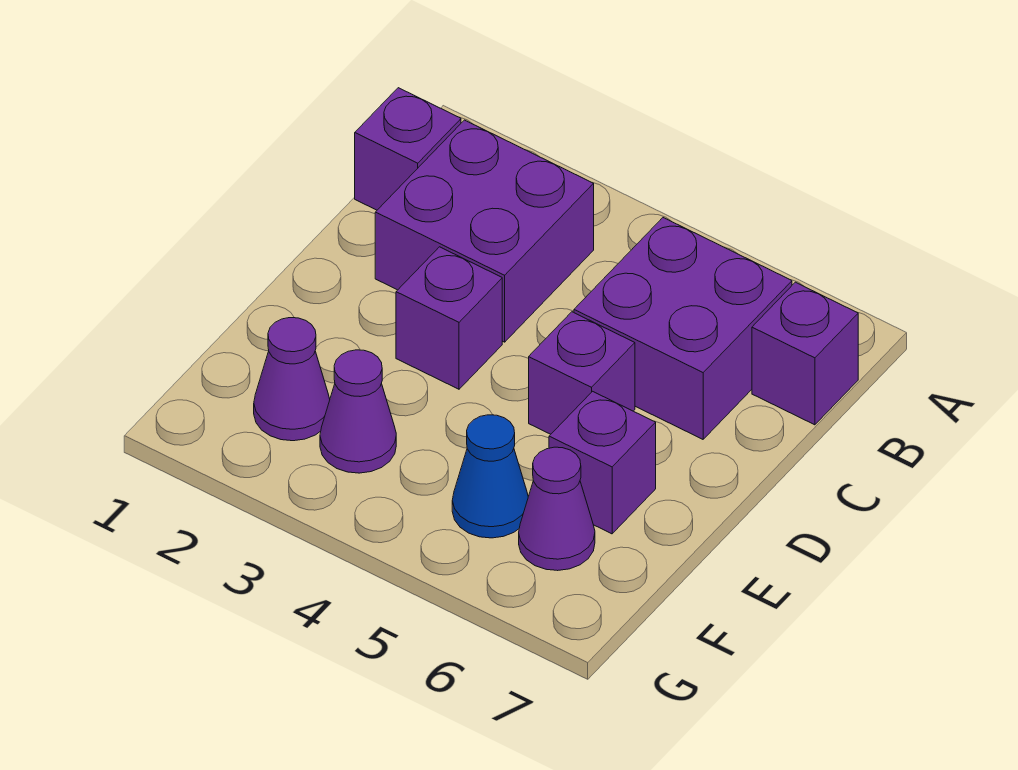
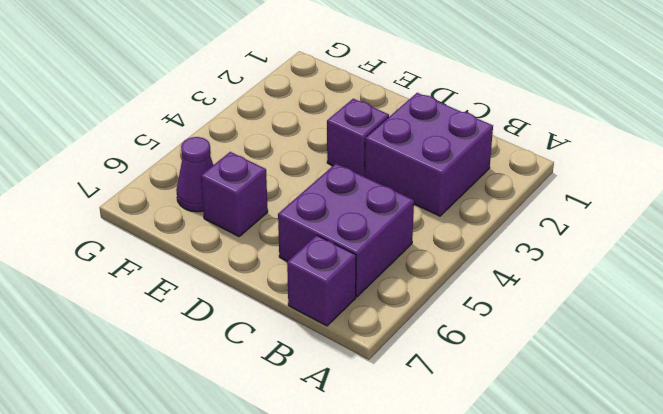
none -> purple 1x1 brick [355,88,461,210]
none -> purple 1x1 brick [529,312,635,434]

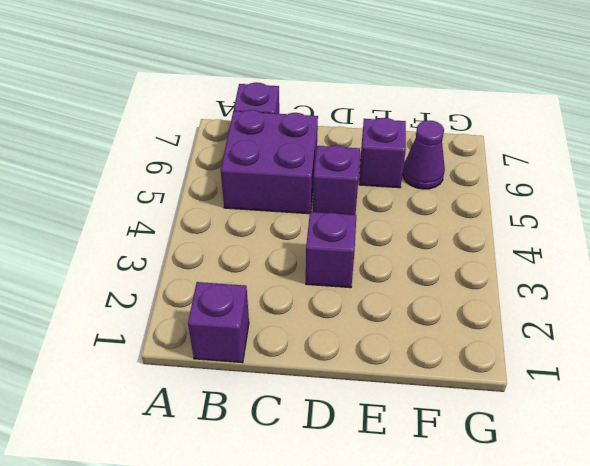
none -> purple 2x2 brick [375,120,594,342]
none -> purple 1x1 cone [254,318,330,441]

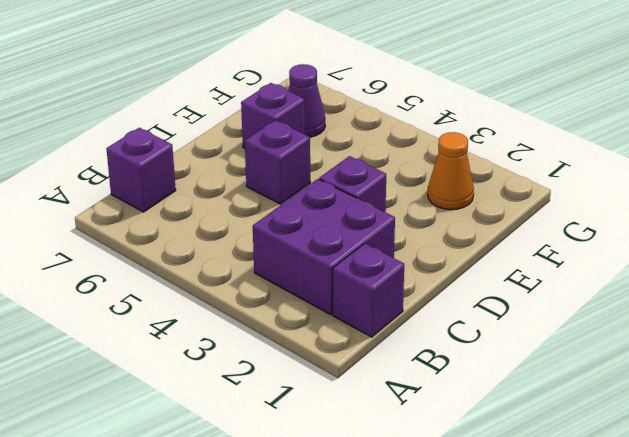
orange 1x1 cone [428,132,474,210] -> purple 1x1 cone [254,318,330,441]
none -> purple 2x2 brick [574,218,792,439]
none -> purple 1x1 cone [320,350,396,473]

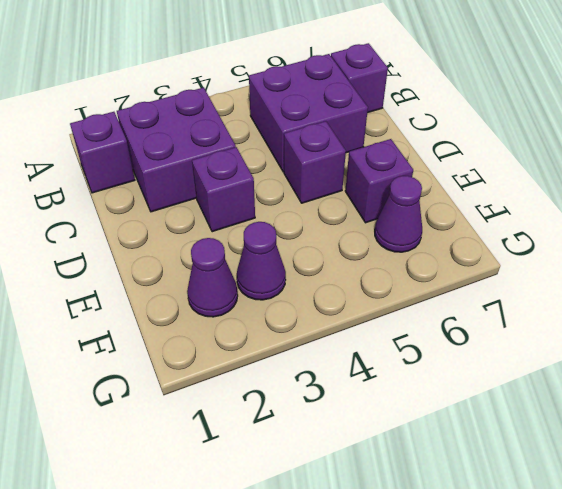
none -> blue 1x1 cone [452,415,528,538]

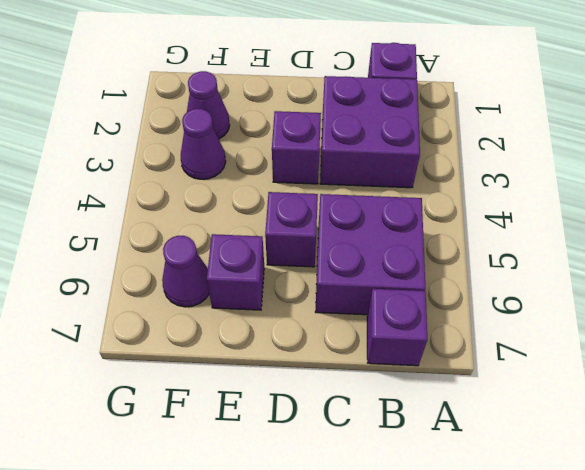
none -> blue 1x1 cone [452,415,528,538]

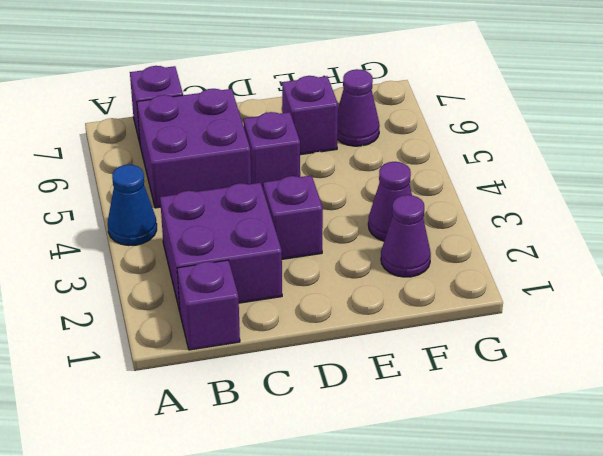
blue 1x1 cone [108,165,157,246] -> blue 1x1 cone moved to [452,415,528,538]

